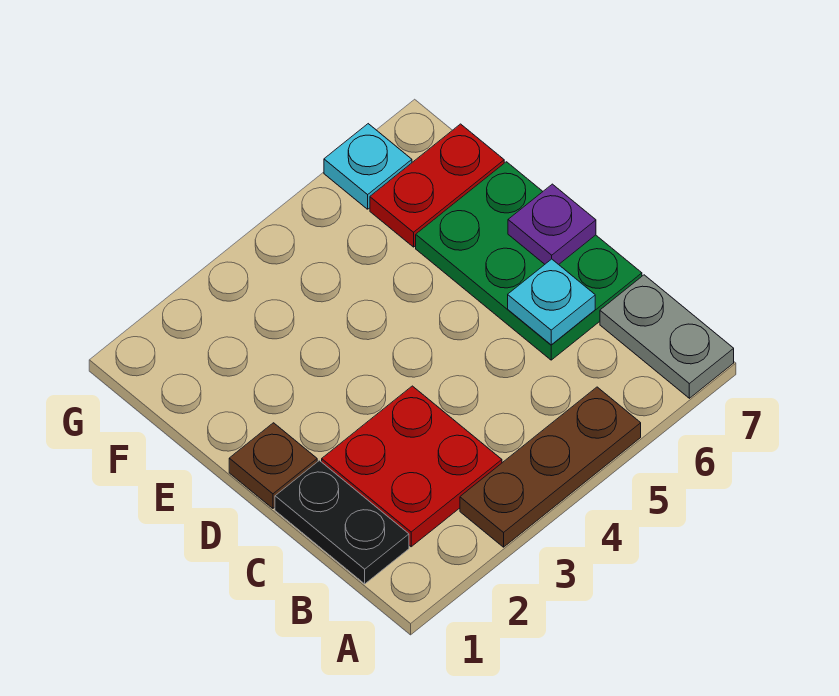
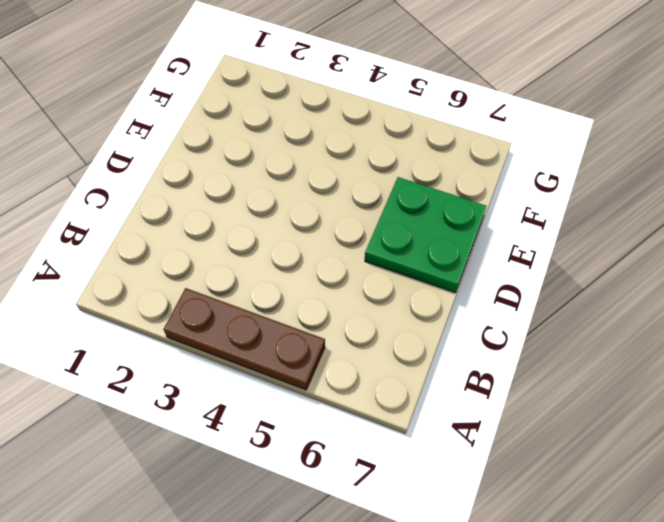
green 2x2 plate [365,177,486,292] -> green 2x3 plate [416,162,642,360]
none -> grey 1x2 plate [600,275,734,398]
none -> black 1x2 plate [275,461,409,584]

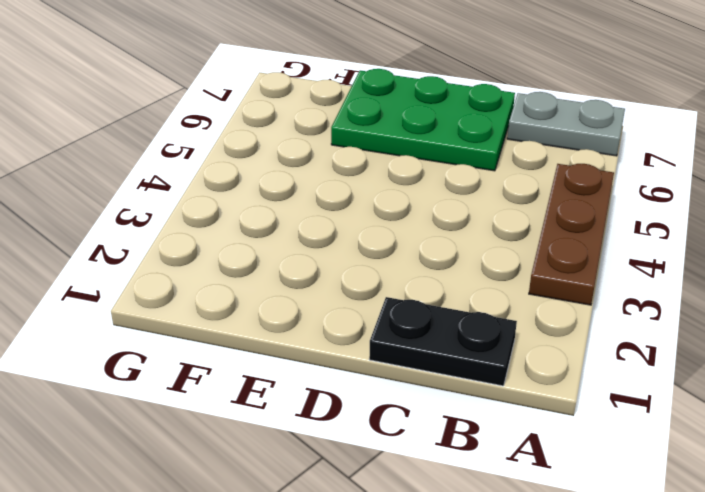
none -> red 2x2 plate [322,386,502,547]
none -> brown 1x1 plate [229,423,317,508]

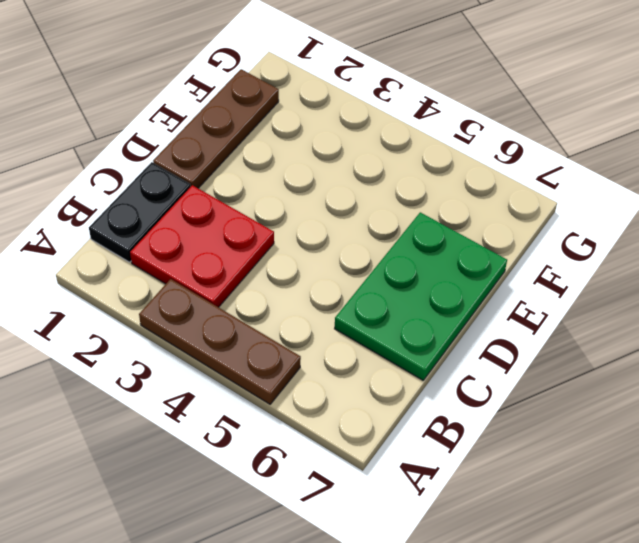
brown 1x3 plate [153,69,279,188] -> brown 1x1 plate [229,423,317,508]
none -> grey 1x2 plate [600,275,734,398]
none -> red 1x2 plate [370,124,504,247]

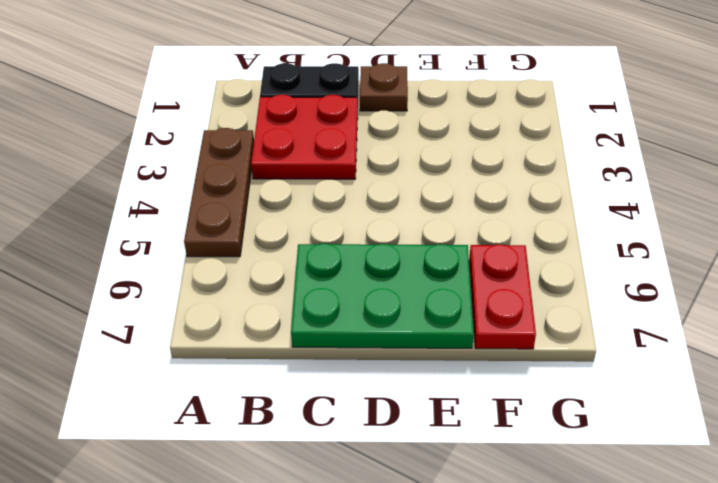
none -> grey 1x2 plate [600,275,734,398]
none -> cyan 1x1 plate [324,124,412,209]

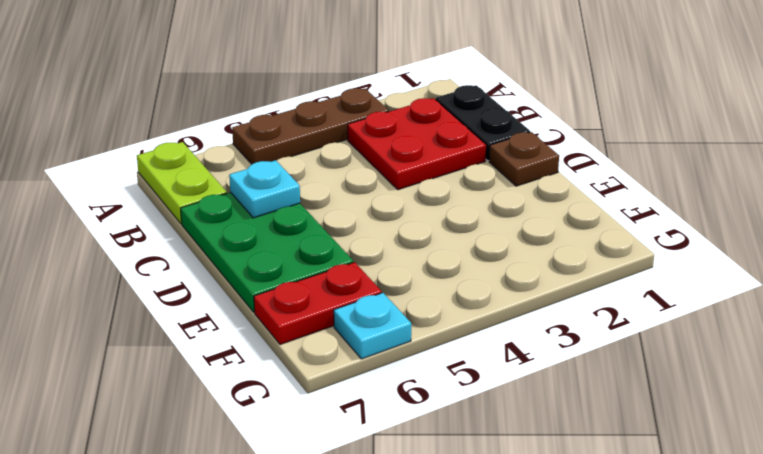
lime 1x2 plate [137,142,227,224] -> grey 1x2 plate [600,275,734,398]
none -> purple 1x1 plate [508,184,596,264]

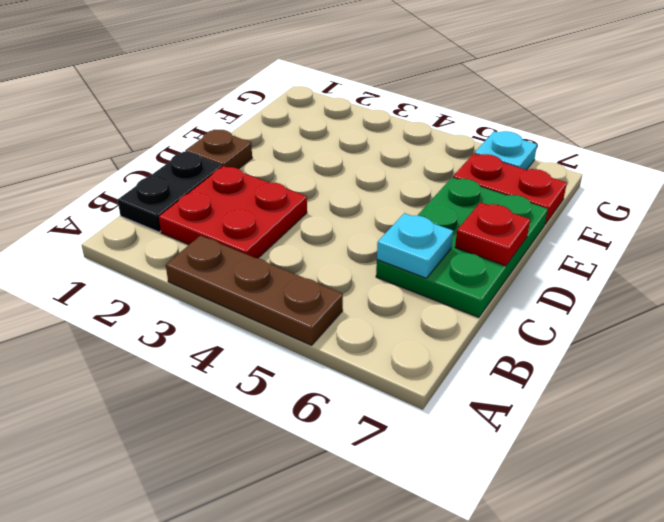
red 1x1 plate [455,202,530,266] -> purple 1x1 plate [508,184,596,264]
none -> grey 1x2 plate [600,275,734,398]

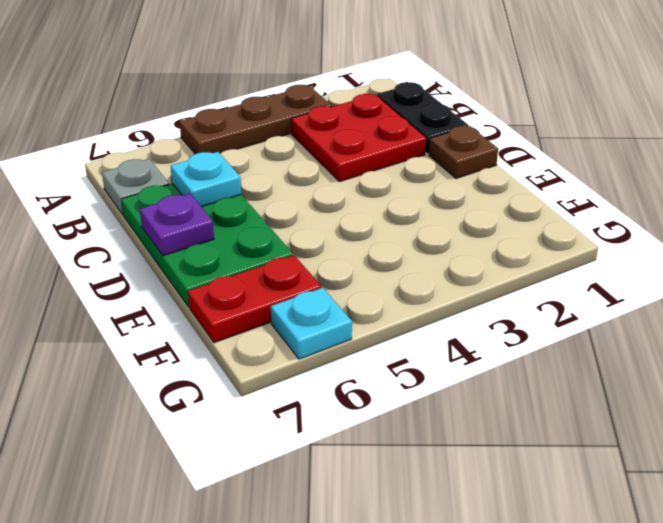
grey 1x1 plate [102,159,169,215] -> grey 1x2 plate [600,275,734,398]

